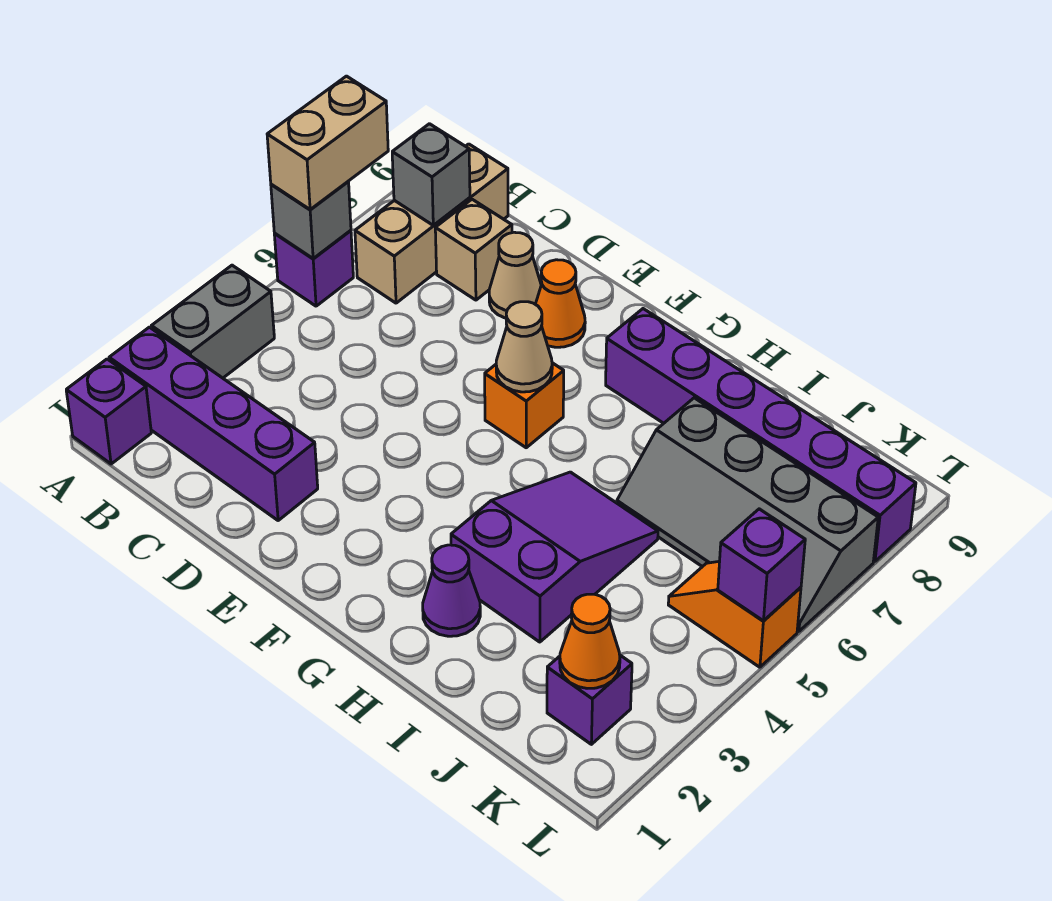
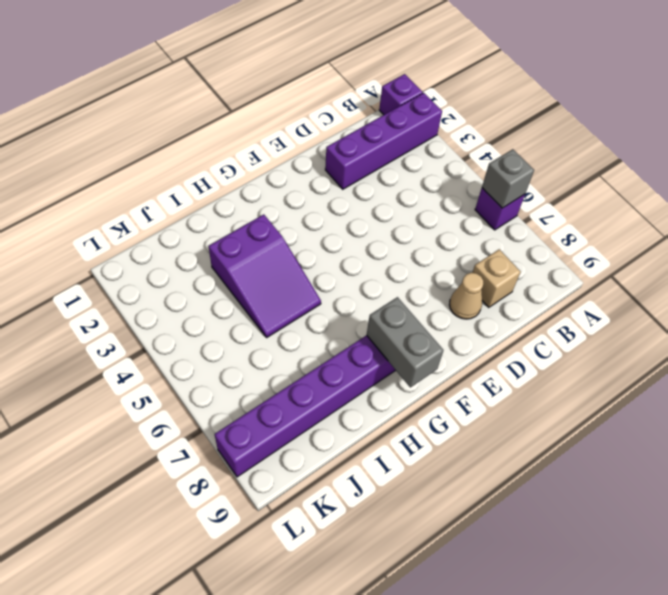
grey 1x2 brick [367,297,443,387] -> grey 1x2 brick moved to [152,265,274,378]
none -> tan 1x3 brick [355,144,508,303]
none -> orange 1x1 cone [535,260,585,347]
none -> orange 1x1 brick [485,363,564,448]

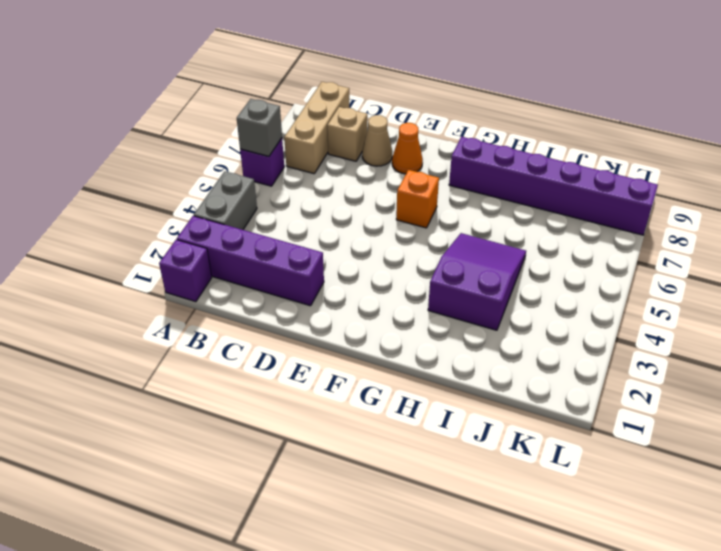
none -> purple 1x1 cone [423,545,480,636]
none -> grey 2x4 slope [617,398,878,631]
none -> purple 1x1 brick [547,655,632,744]

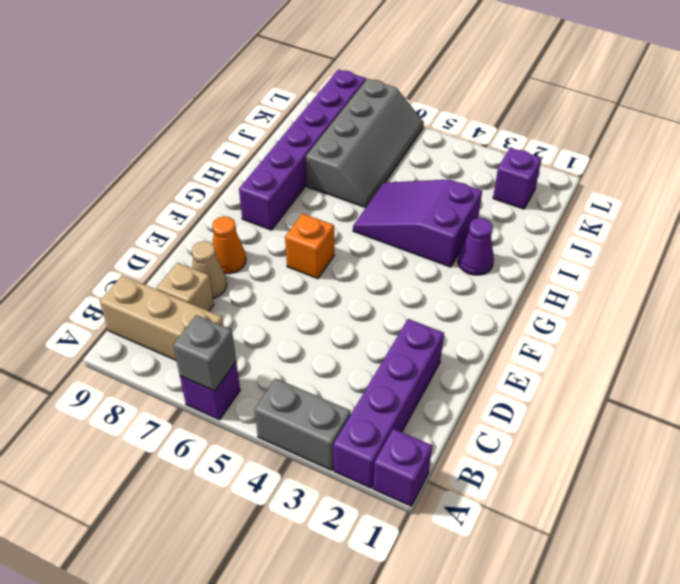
none -> orange 1x2 slope [668,561,801,667]
none -> grey 1x1 brick [392,124,470,225]
none -> tan 1x1 cone [496,302,552,392]

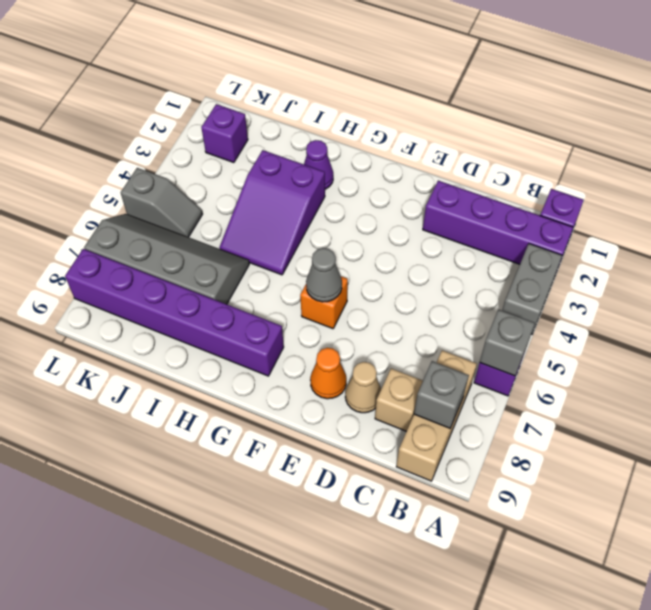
grey 1x1 cone [306,248,342,302] -> tan 1x1 cone [496,302,552,392]
grey 1x2 slope [121,168,202,237] -> orange 1x2 slope [668,561,801,667]
none -> orange 1x1 cone [560,594,620,688]
none -> purple 1x1 brick [718,509,805,621]
none -> tan 1x2 brick [267,76,388,210]

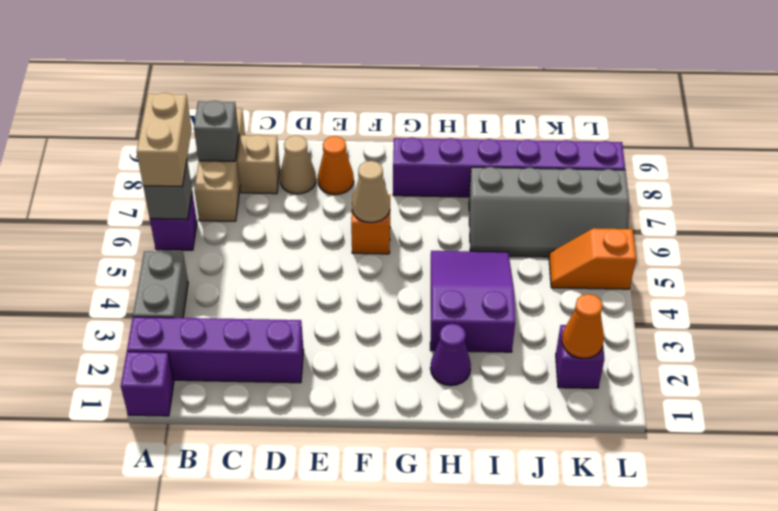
none -> purple 1x1 brick [718,509,805,621]

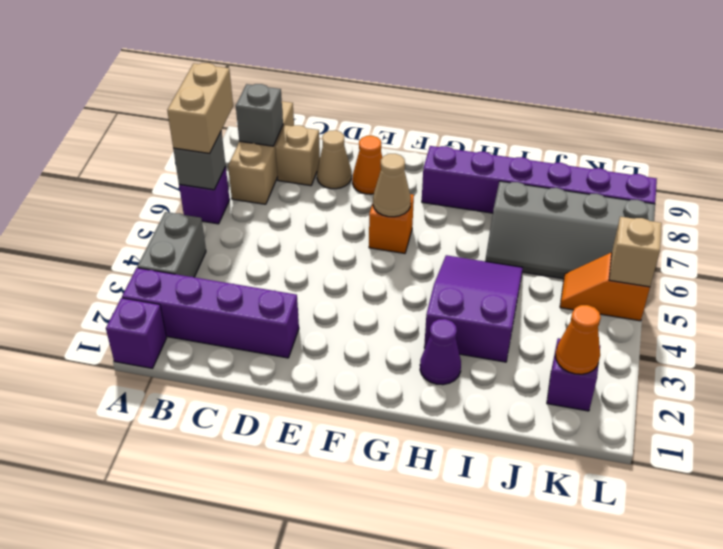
tan 1x1 brick [609,217,662,287] -> purple 1x1 brick [718,509,805,621]

